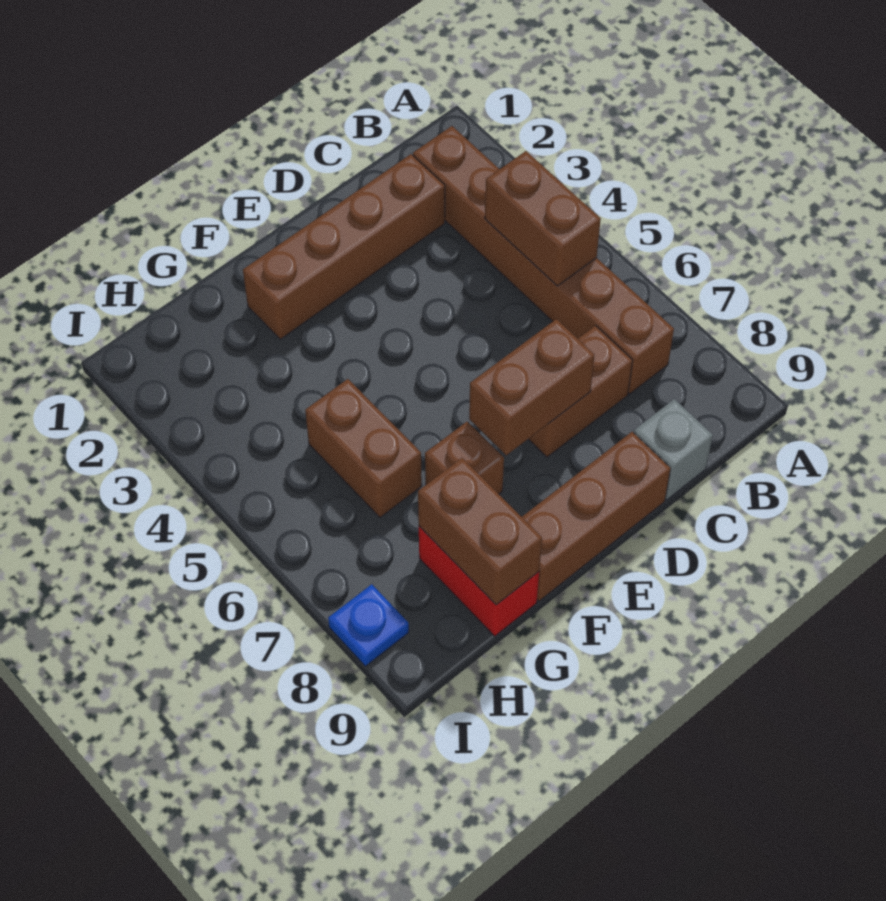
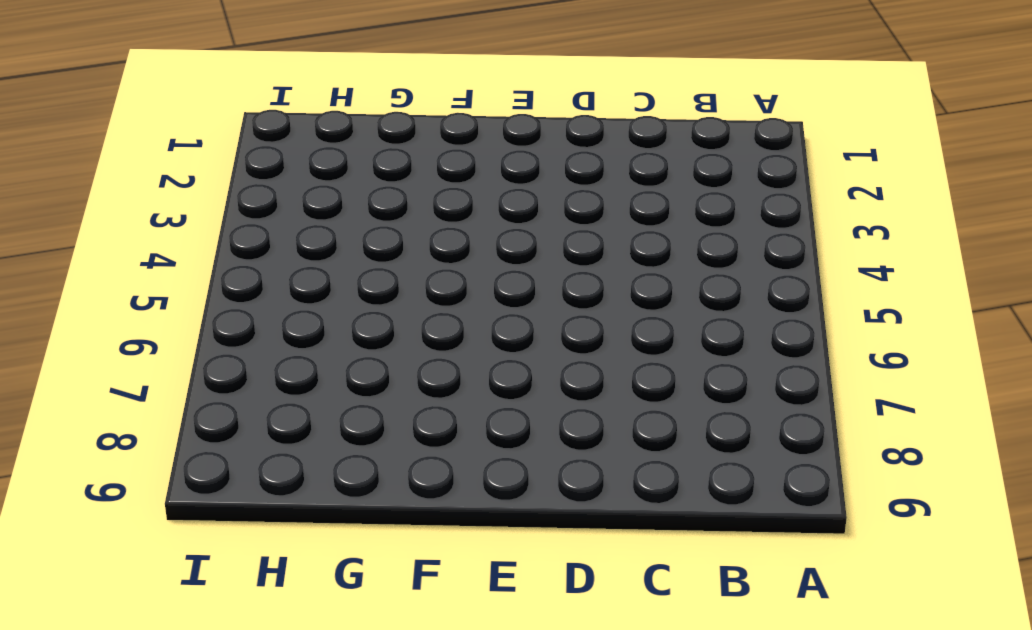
none -> brown 1x6 brick [413,126,674,394]
none -> brown 1x4 brick [243,154,445,339]
none -> brown 1x2 brick [528,326,633,457]

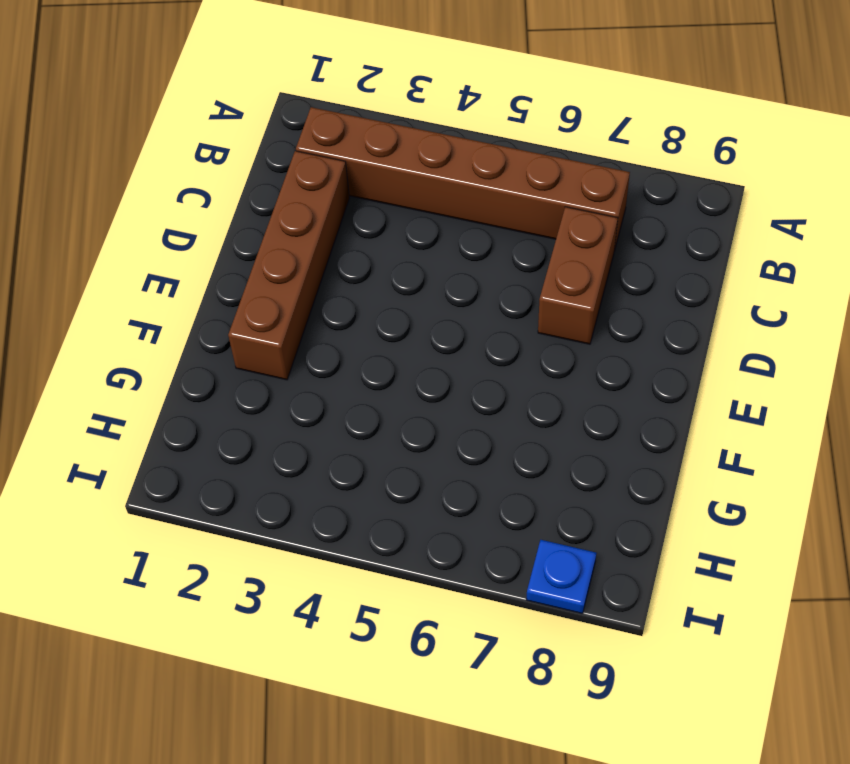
none -> grey 1x1 brick [634,399,713,500]
none -> brown 1x3 brick [522,432,671,601]
none -> brown 1x1 brick [425,422,504,494]

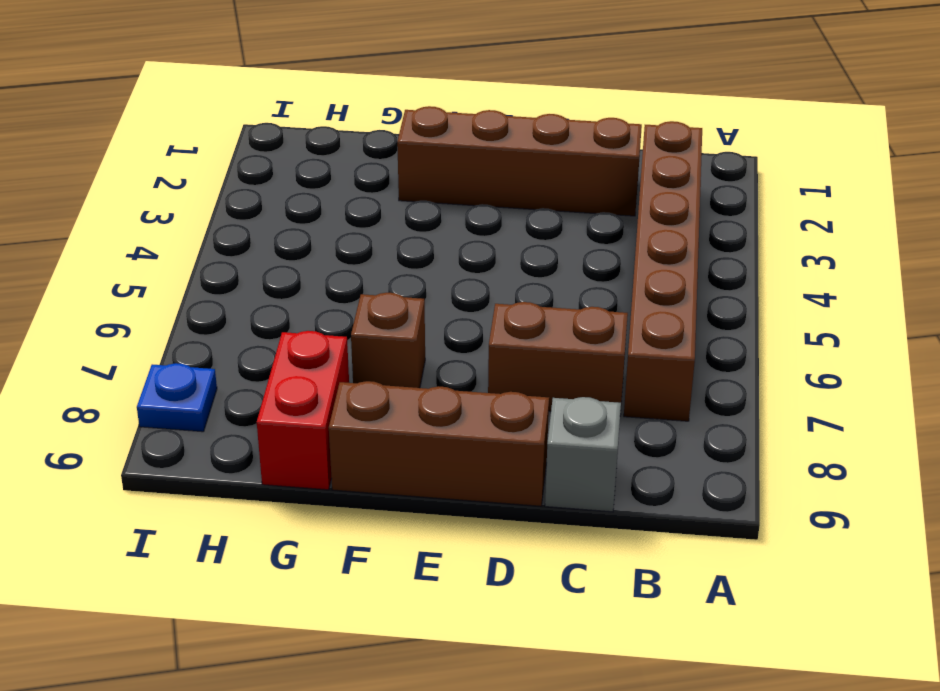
none -> brown 1x2 brick [305,379,422,517]
none -> brown 1x2 brick [485,151,601,286]
none -> brown 1x2 brick [469,319,594,455]

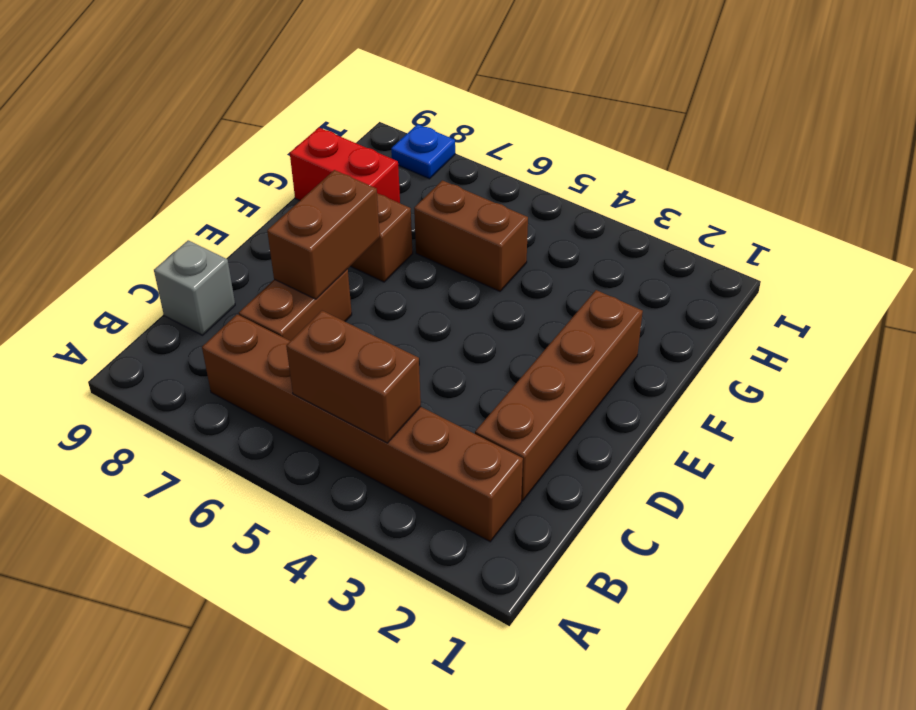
none -> brown 1x3 brick [522,432,671,601]
none -> brown 1x2 brick [418,458,542,605]

